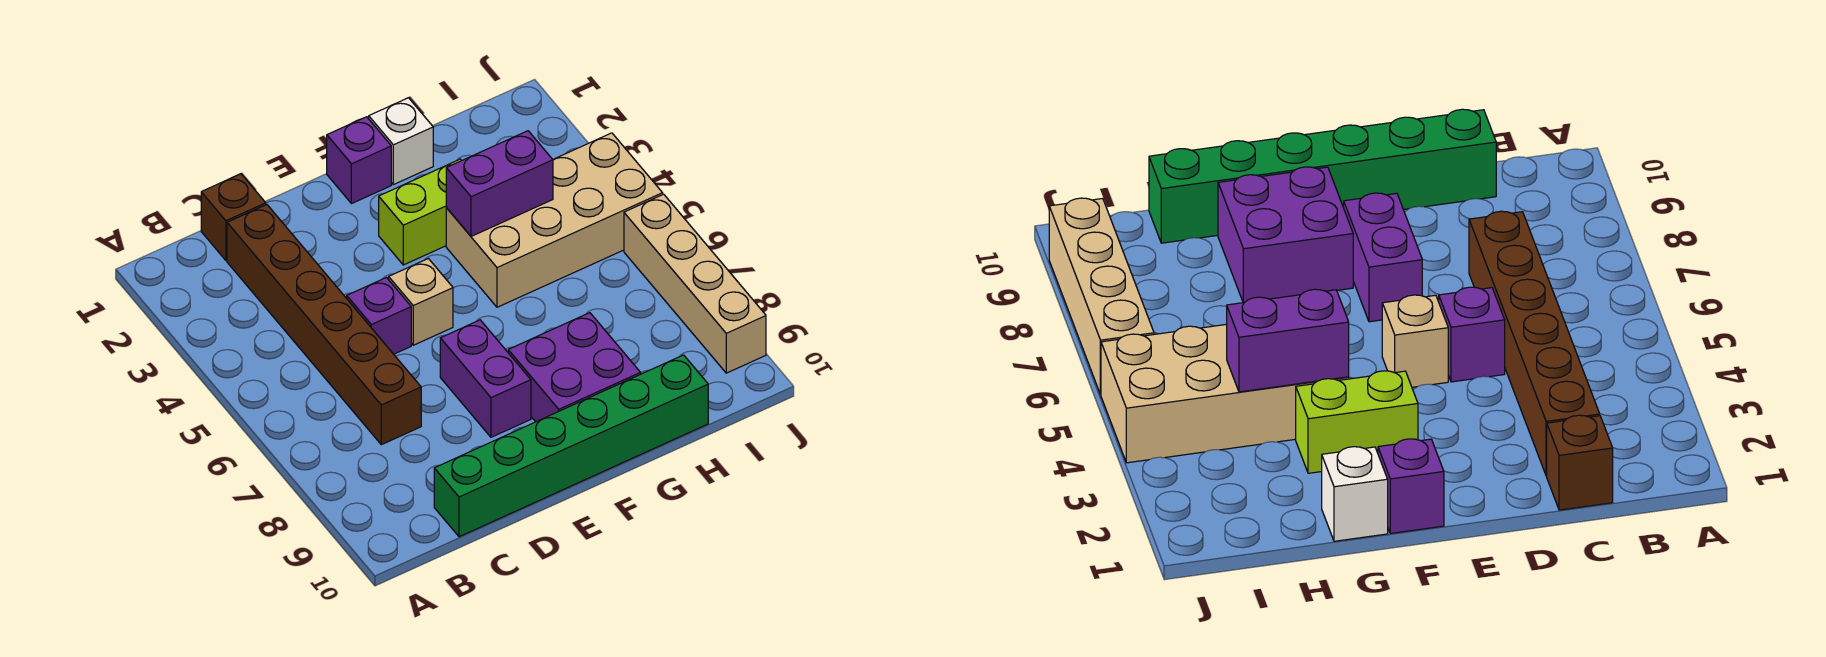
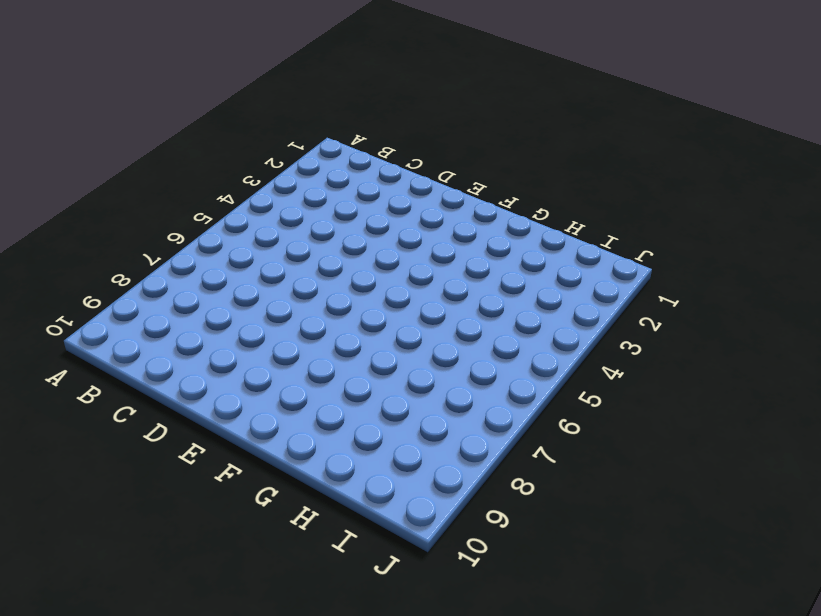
none -> brown 1x1 brick [201,174,266,260]
none -> brown 1x6 brick [227,205,421,445]
none -> green 1x6 brick [434,355,708,537]

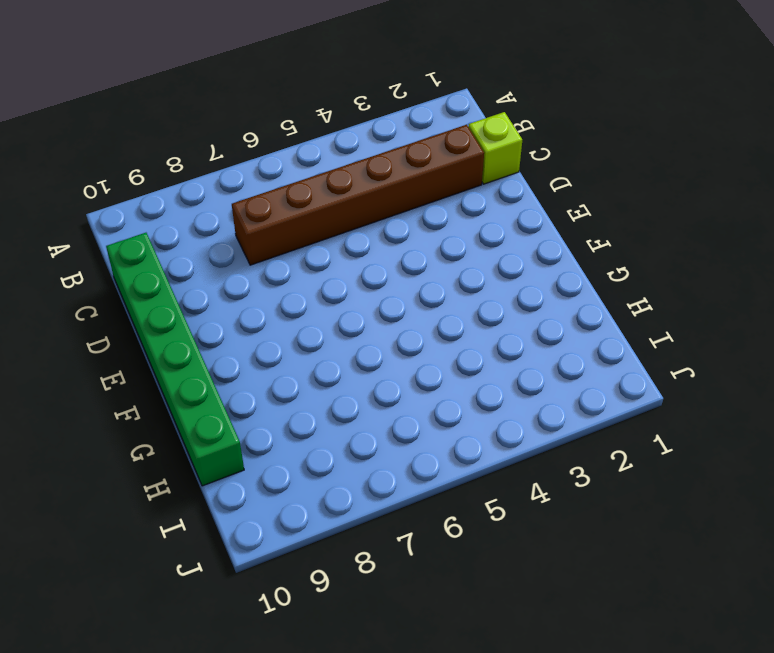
lime 1x1 brick [468,112,522,184] -> brown 1x1 brick [201,174,266,260]
none -> purple 1x1 brick [347,278,411,354]
none -> tan 1x1 brick [389,259,453,345]
none -> purple 1x2 brick [440,320,531,437]

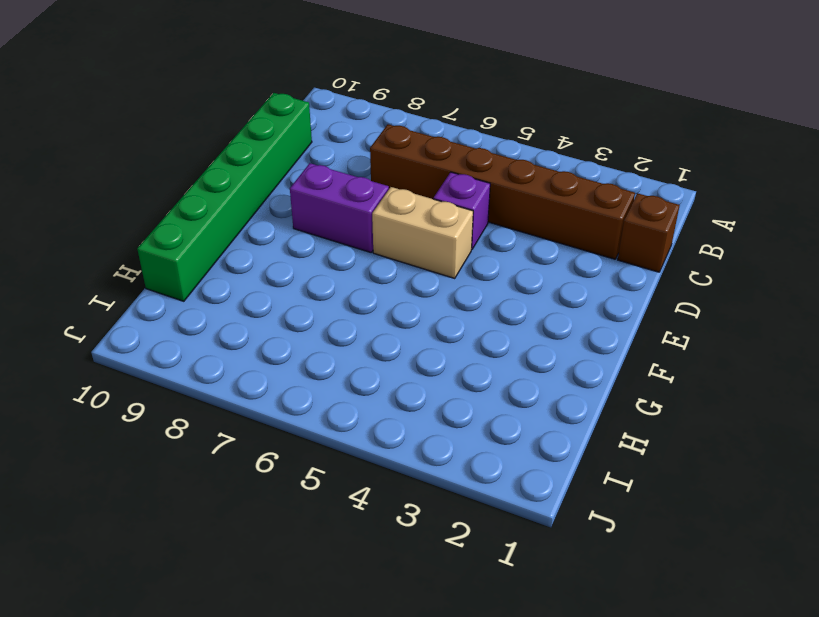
tan 1x2 brick [372,187,473,278] -> tan 1x1 brick [389,259,453,345]
none -> purple 1x1 brick [327,117,391,204]
none -> lime 1x2 brick [379,159,462,265]
none -> purple 2x2 brick [508,313,641,422]

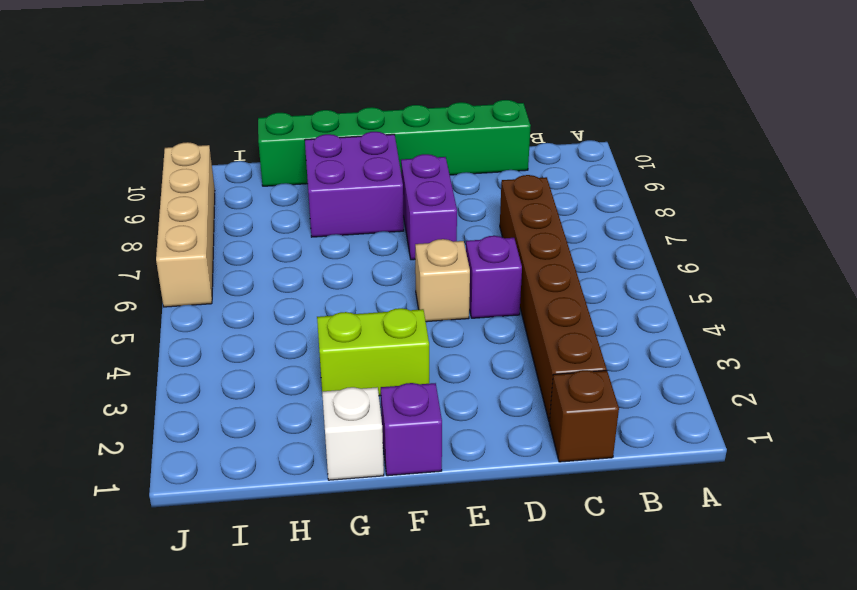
none -> tan 2x4 brick [446,133,663,307]
none -> purple 1x2 brick [446,131,553,236]

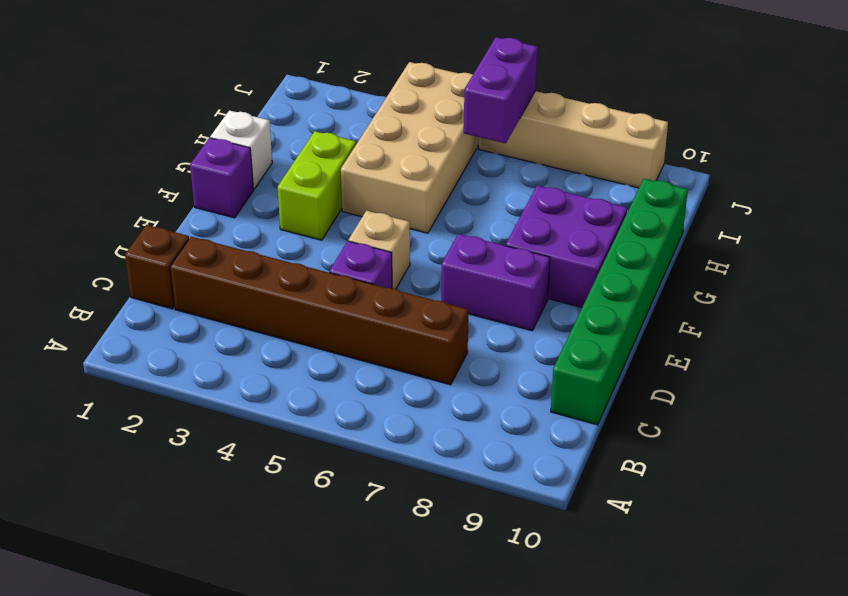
purple 1x2 brick [464,37,538,143] -> purple 1x2 brick moved to [446,131,553,236]

